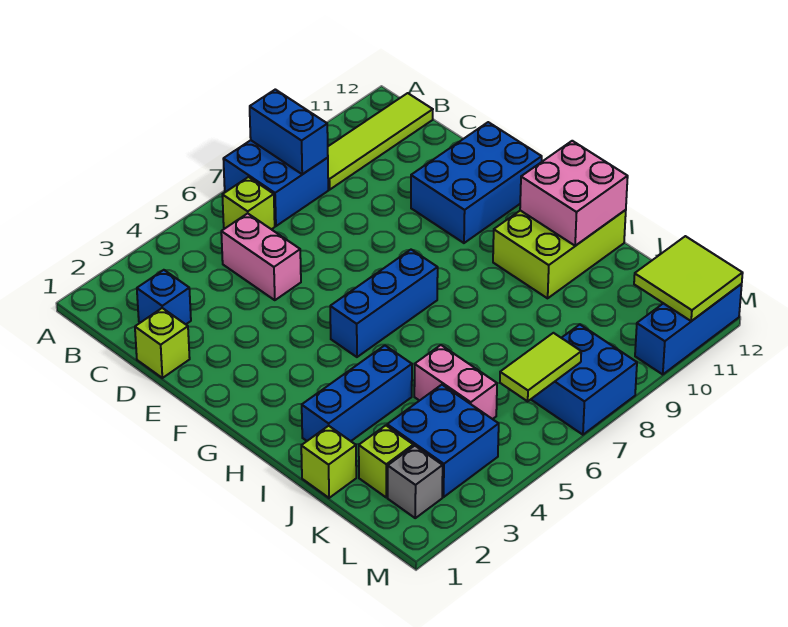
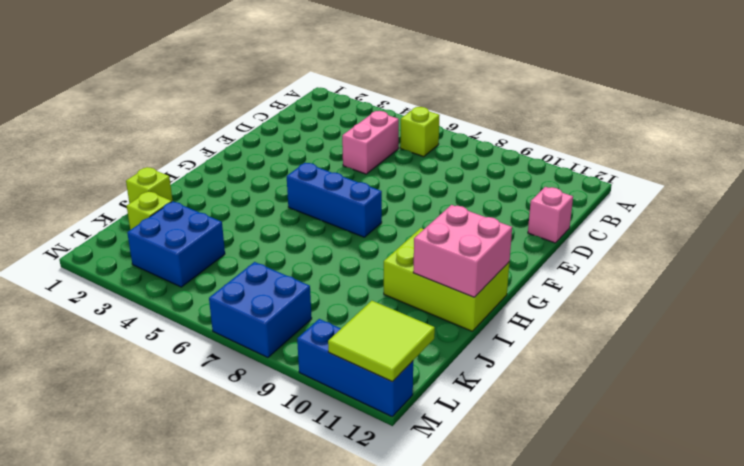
pink 1x1 brick [528,187,573,243] -> none
none -> blue 2x2 brick [223,140,328,226]
none -> lime 1x4 tile [328,93,433,190]
none -> blue 1x1 brick [137,270,191,324]

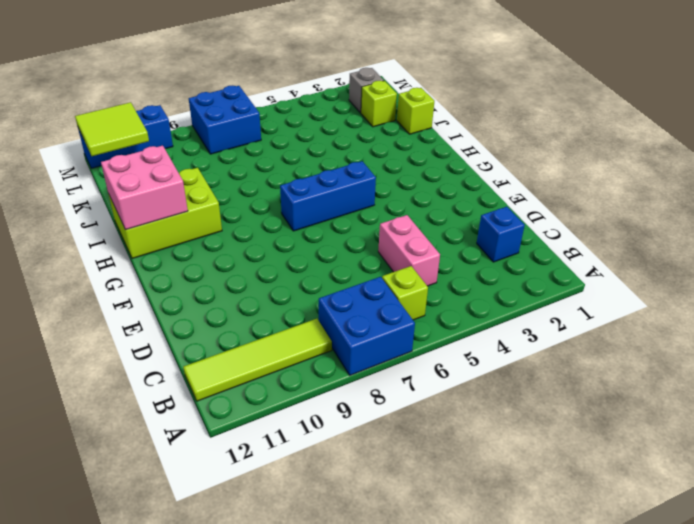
none -> lime 1x1 brick [135,308,190,378]
none -> blue 2x3 brick [411,122,542,243]
none -> blue 1x3 brick [302,345,412,441]

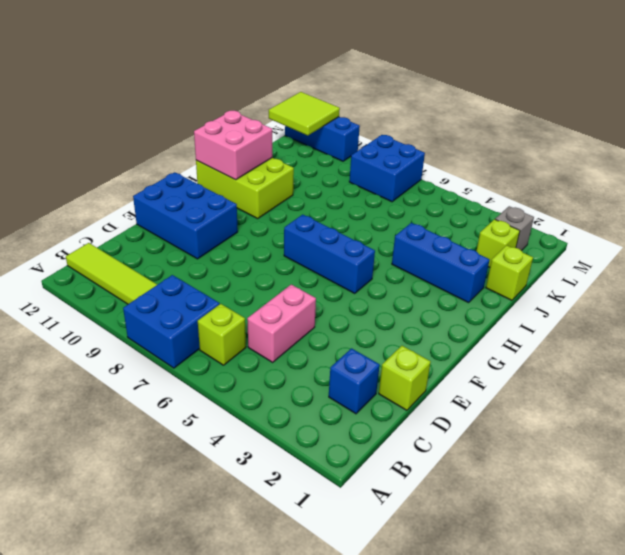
none -> pink 1x2 brick [414,345,497,419]
none -> blue 2x2 brick [387,385,499,497]
none -> blue 1x2 brick [250,89,328,174]

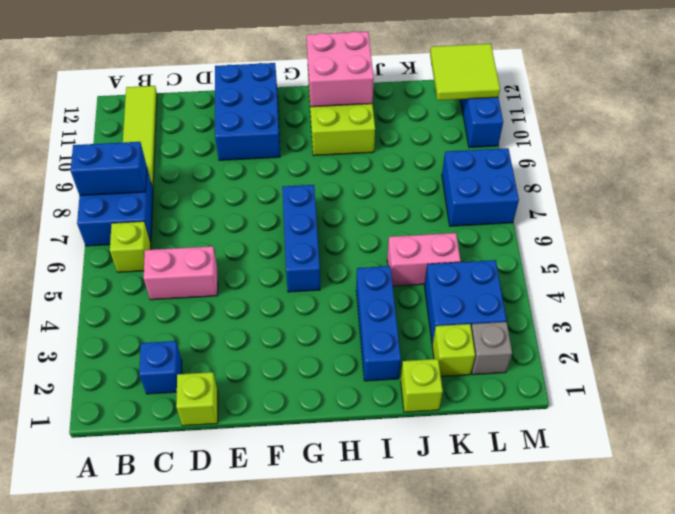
none -> lime 1x2 tile [500,333,581,401]

